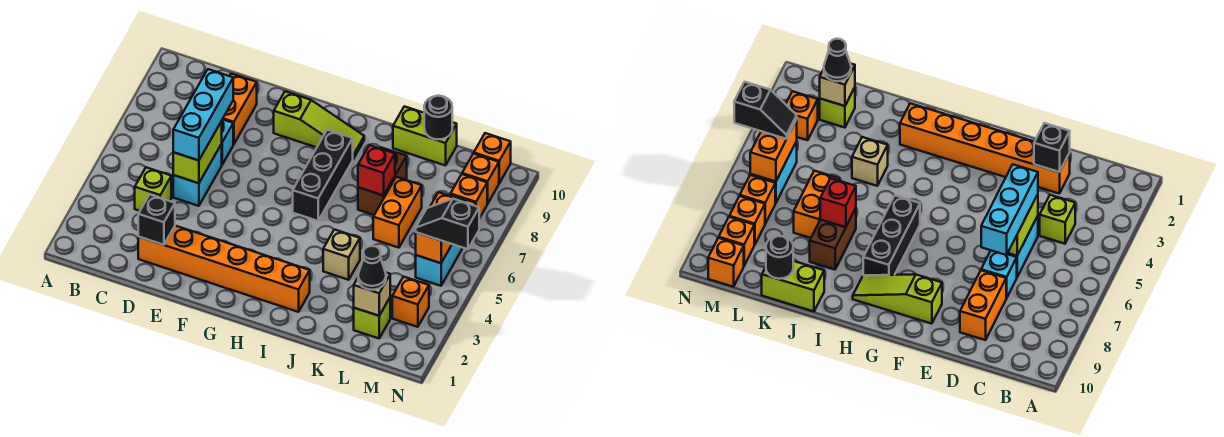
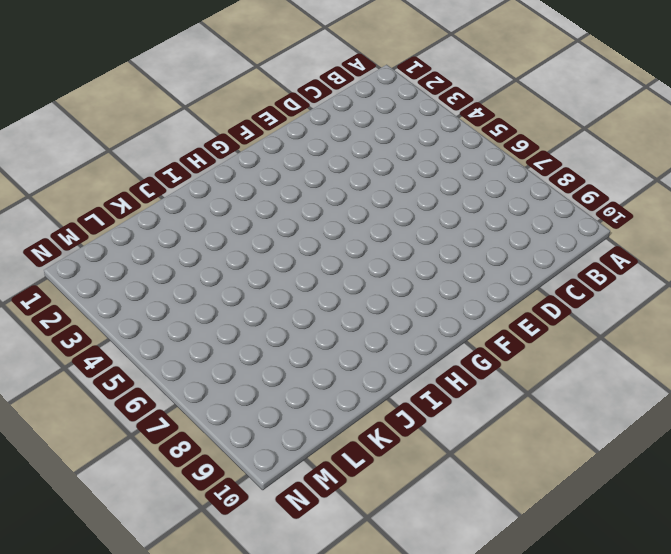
none -> lime 1x1 brick [135,167,171,211]
none -> orange 1x6 brick [138,226,310,312]
none -> cyan 1x2 brick [173,144,222,206]

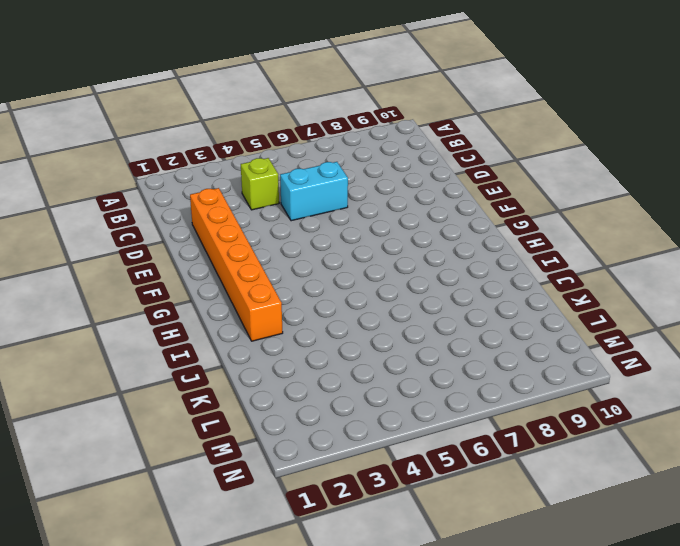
none -> cyan 1x1 brick [222,119,233,164]
none -> orange 1x2 brick [223,74,257,144]
none -> lime 1x3 slope [274,91,364,159]

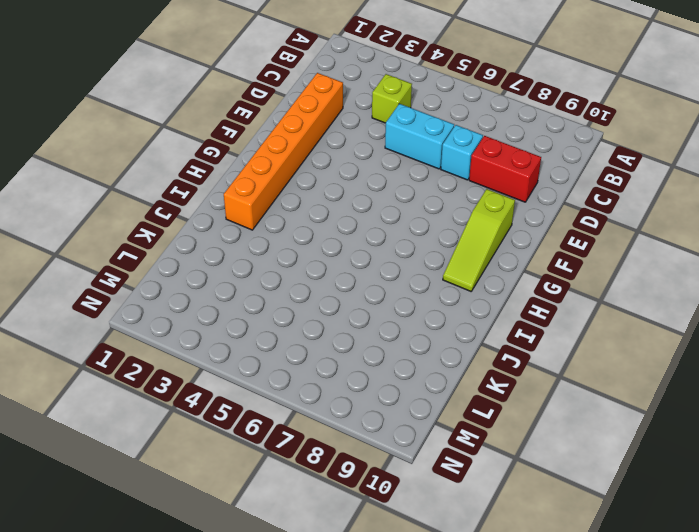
red 1x2 brick [469,136,541,202] -> orange 1x2 brick [223,74,257,144]
none -> black 1x3 brick [293,130,353,221]
none -> tan 1x1 brick [323,230,360,280]
none -> brown 1x2 brick [358,148,407,215]

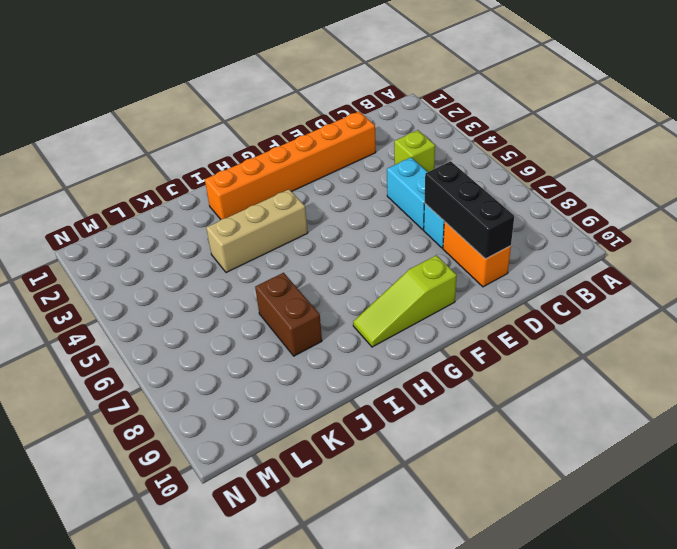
black 1x3 brick [424,161,514,259] -> black 1x3 brick moved to [293,130,353,221]
tan 1x3 brick [206,189,308,273] -> tan 1x1 brick [323,230,360,280]
none -> lime 1x2 brick [393,106,457,166]
none -> orange 1x2 brick [373,177,422,248]
none -> lime 1x1 brick [354,298,390,338]

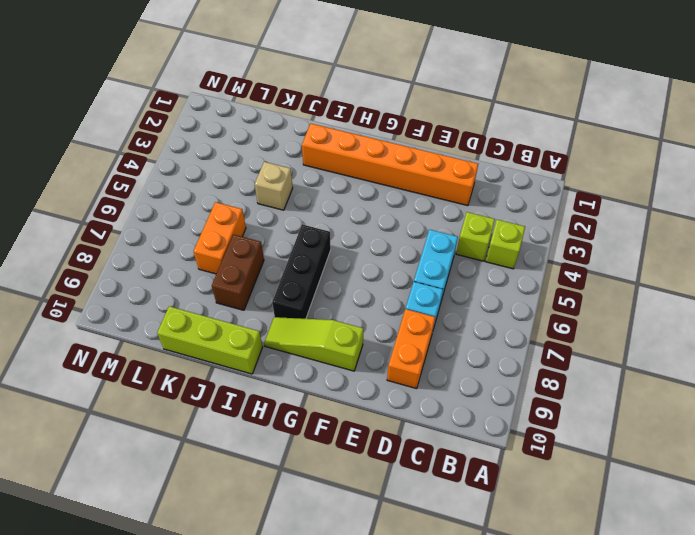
lime 1x1 brick [485,220,525,269] -> lime 1x1 brick moved to [354,298,390,338]
lime 1x3 brick [157,306,263,374] -> lime 1x2 brick [393,106,457,166]
none -> orange 1x1 brick [392,277,429,327]
none -> cyan 1x2 brick [416,244,463,286]
none -> orange 1x1 brick [740,175,775,224]

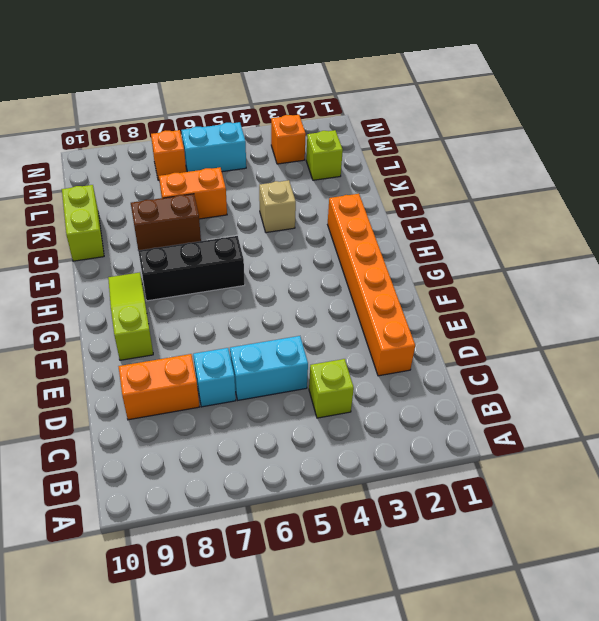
none -> orange 1x1 brick [451,174,487,218]
none -> orange 1x1 brick [462,154,499,204]
none -> orange 1x1 brick [474,133,511,183]

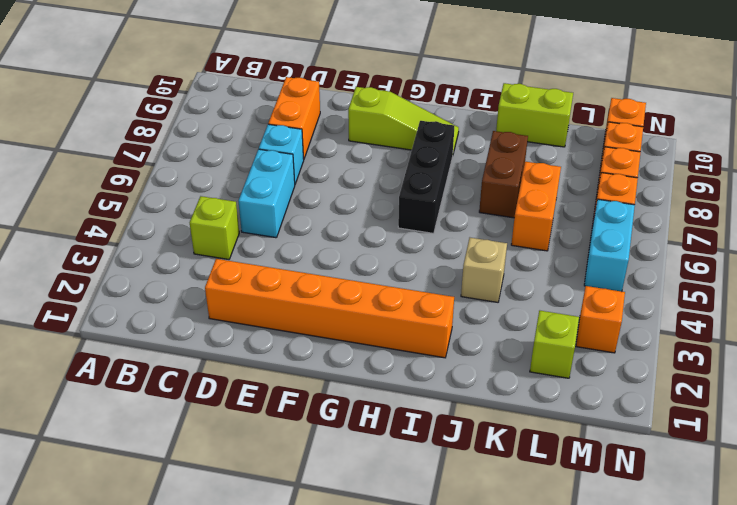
none -> black 1x1 brick [138,195,175,245]
none -> lime 1x2 brick [173,121,222,183]
none -> red 1x1 brick [358,145,395,196]

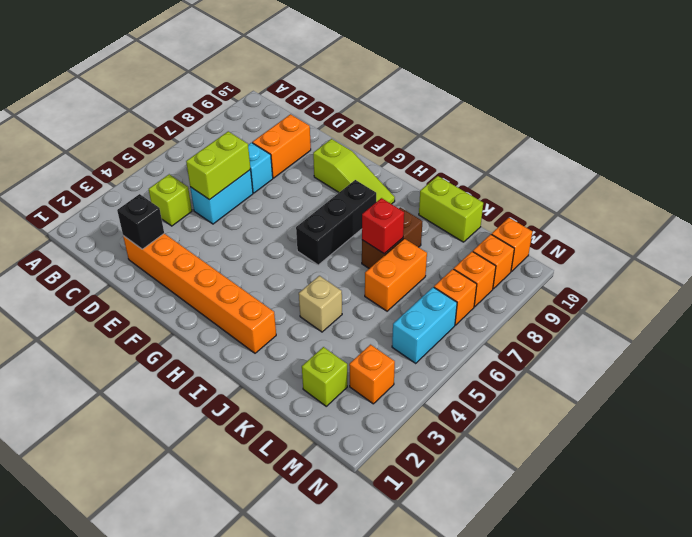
none -> black 1x1 round brick [424,96,452,140]
none -> tan 1x1 brick [354,273,390,316]
none -> orange 1x2 brick [416,192,464,263]

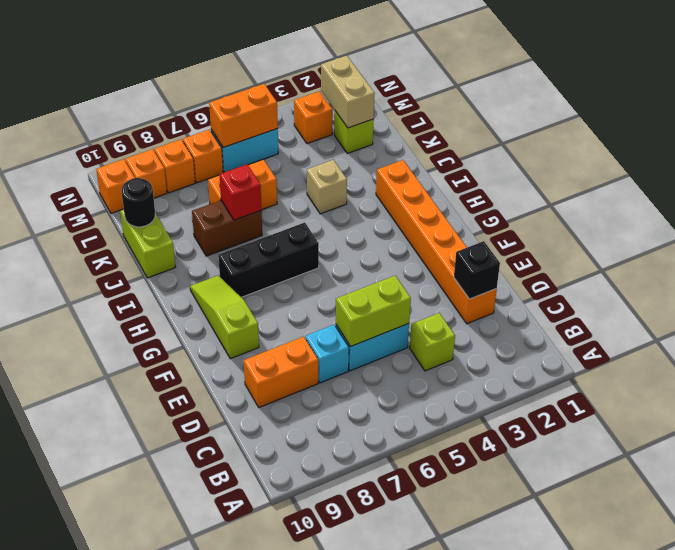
tan 1x2 brick [321,56,375,128] -> tan 1x1 brick [354,273,390,316]
none -> cyan 1x3 brick [173,69,233,161]
none -> black 1x1 cone [358,246,386,290]
none -> black 1x2 slope [416,199,479,249]

